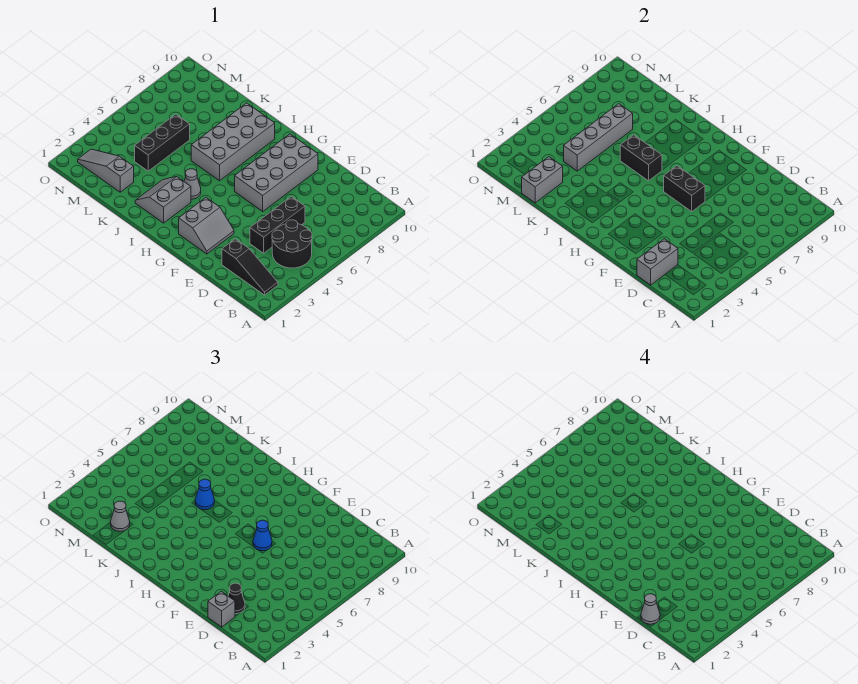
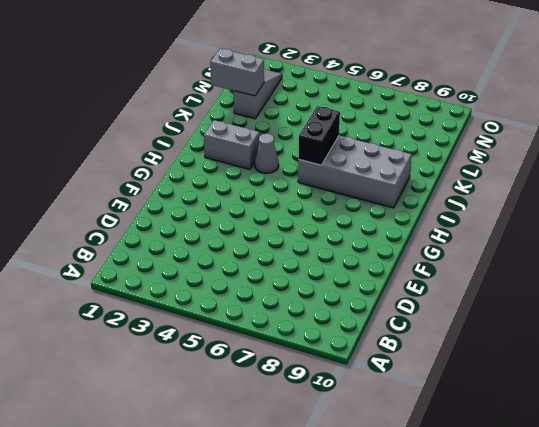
none -> black 1x3 slope [222,239,278,295]
none -> black 2x2 round brick [272,220,312,268]
none -> black 1x3 brick [250,196,305,253]

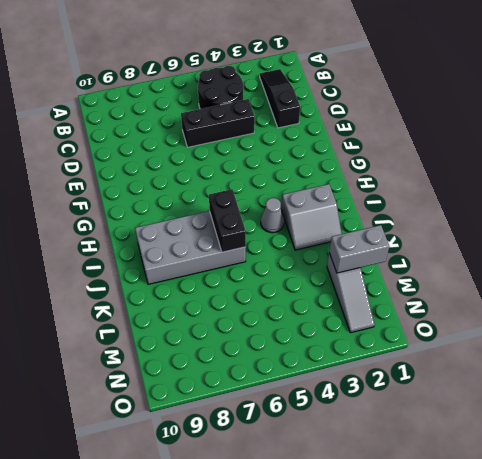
none -> grey 2x2 slope [179,198,234,254]
none -> grey 2x4 brick [235,134,318,211]
none -> black 1x3 brick [135,114,190,171]

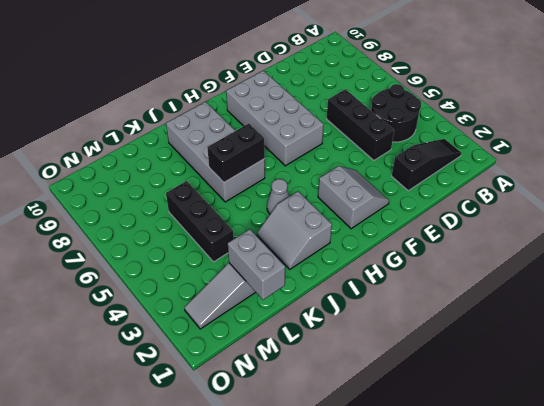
none -> grey 1x2 brick [637,239,678,285]
none -> black 1x2 brick [664,166,705,211]
none -> grey 1x4 brick [564,104,633,171]

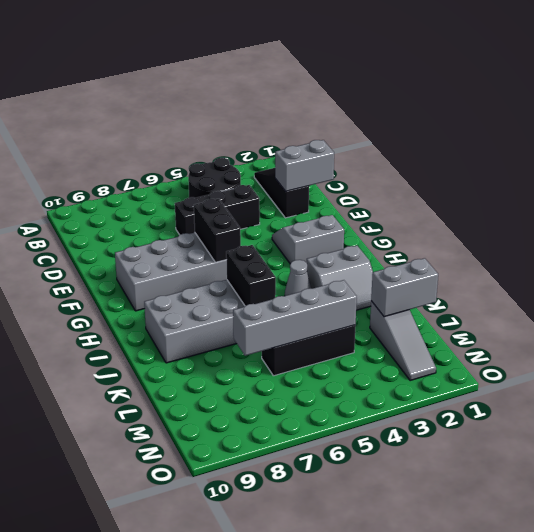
none -> grey 1x1 brick [208,591,235,627]
none -> black 1x1 cone [228,583,245,614]
none -> blue 1x1 cone [253,520,272,551]

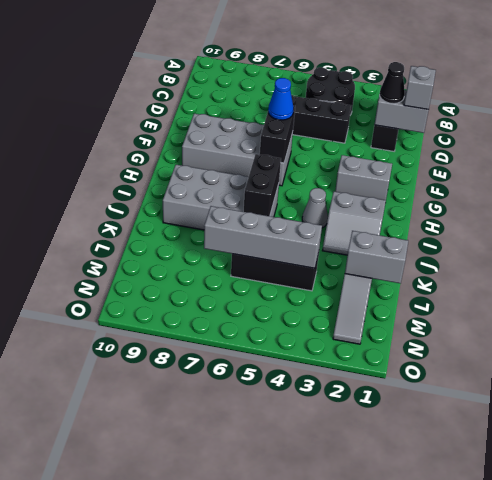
none -> blue 1x1 cone [195,479,214,510]
none -> grey 1x1 cone [111,501,130,531]
none -> grey 1x1 cone [641,594,660,624]

